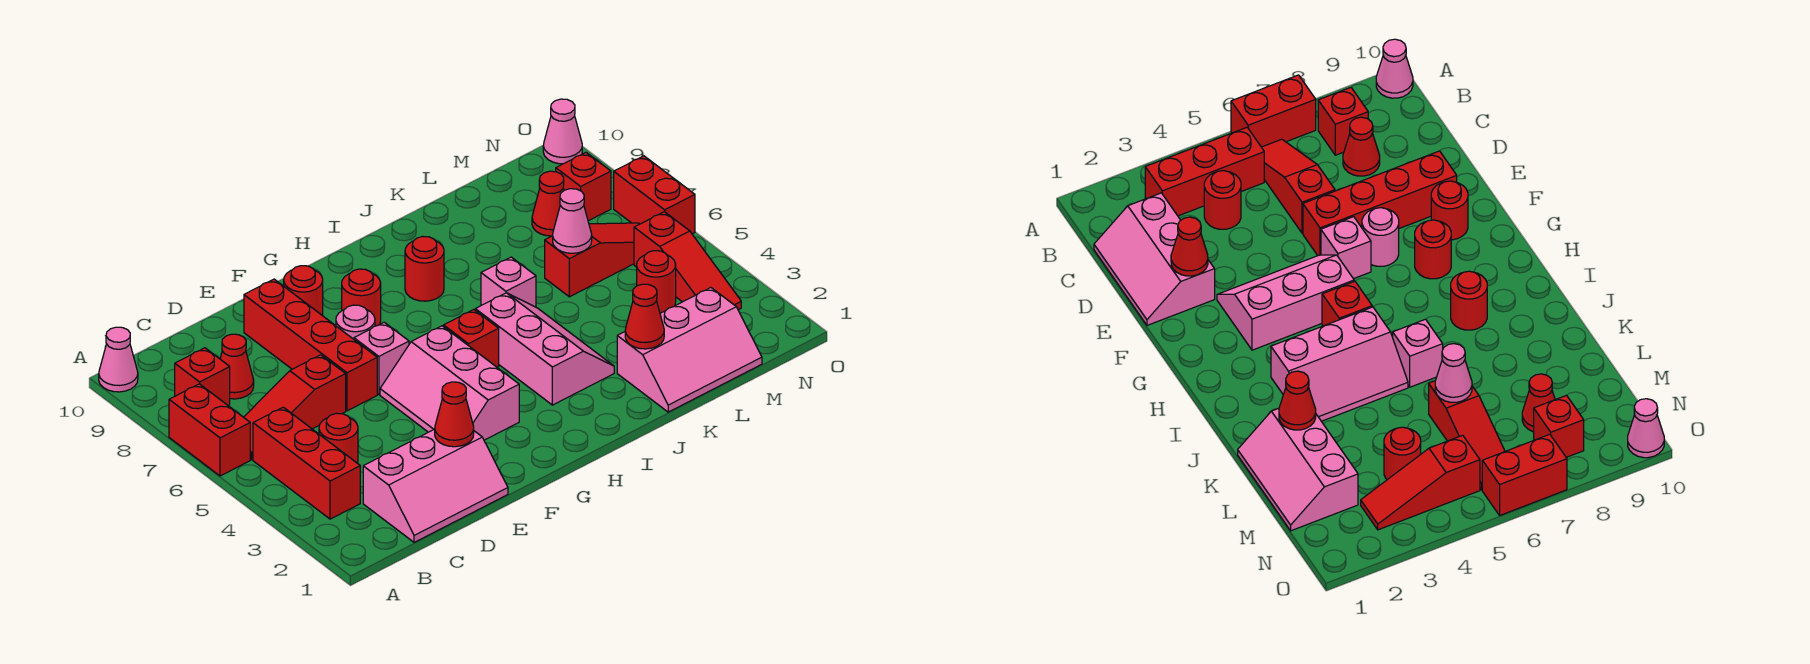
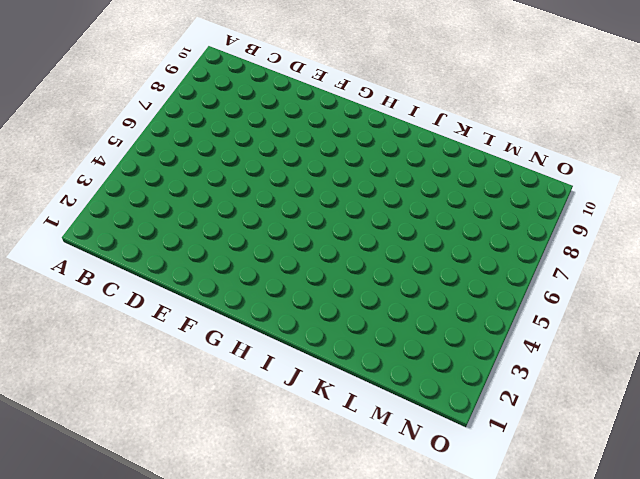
none -> red 1x2 brick [169,384,250,476]
none -> pink 1x1 cone [99,327,138,392]
none -> red 1x3 brick [253,407,360,519]

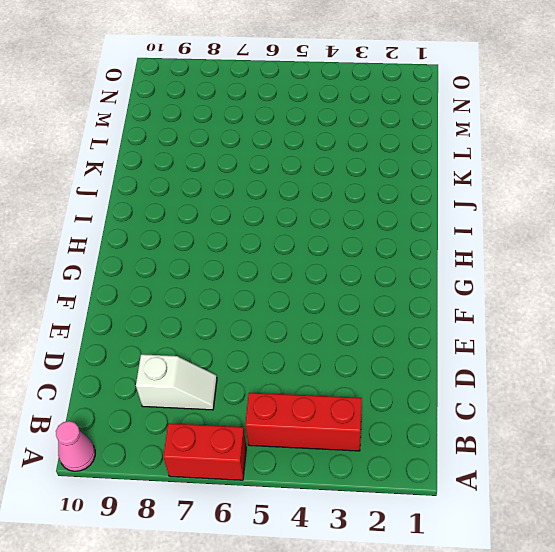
white 1x2 slope [136,354,217,410] -> red 1x1 cone [220,334,254,399]
none -> red 1x3 slope [244,355,346,460]
none -> red 1x1 brick [175,348,230,405]
none -> pink 2x3 slope [363,429,508,542]

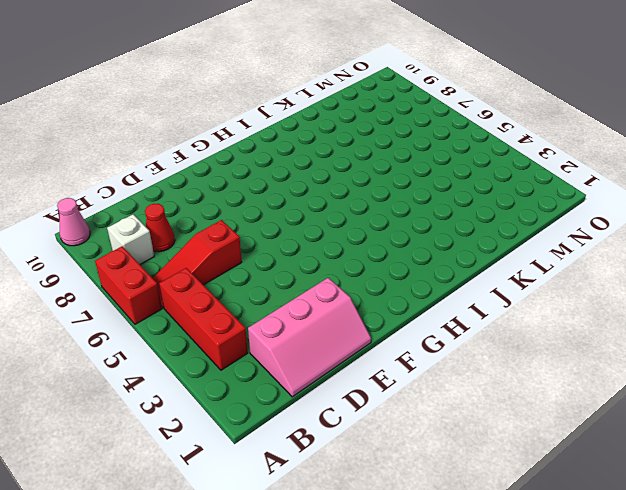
white 1x1 brick [107,214,154,264] -> red 1x1 brick [175,348,230,405]
none -> red 1x1 round brick [319,413,358,463]
none -> red 1x4 brick [244,279,377,411]
none -> pink 2x3 slope [380,326,519,440]

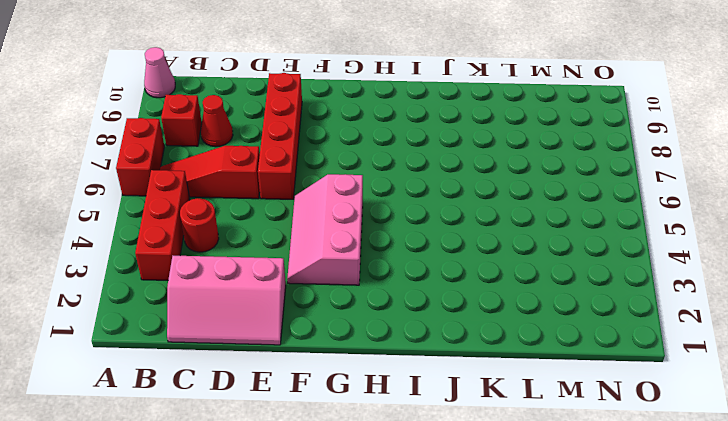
none -> pink 1x1 brick [354,322,409,394]
none -> pink 1x1 round brick [336,305,375,339]
none -> red 1x1 round brick [284,266,323,316]

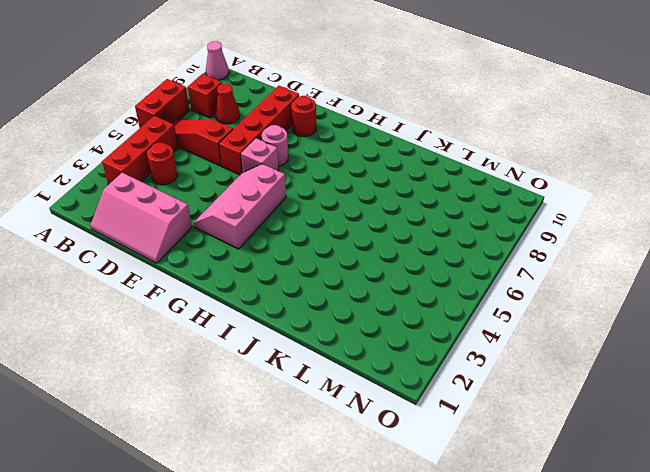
none -> red 1x1 round brick [342,269,381,326]
none -> red 1x1 brick [444,310,499,367]
none -> pink 2x3 slope [475,293,614,405]

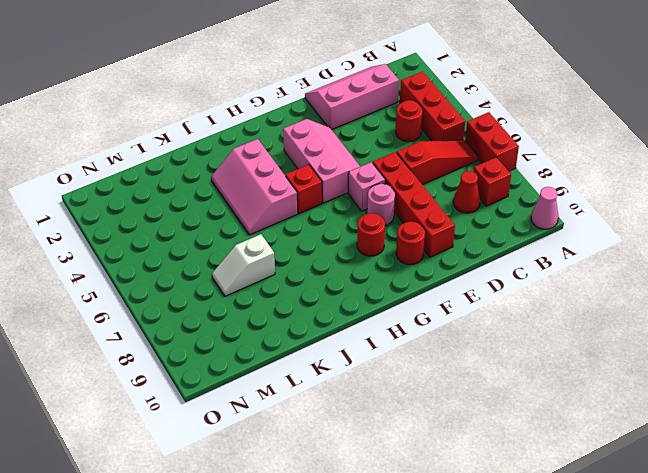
white 1x2 slope [212,234,275,296] -> none
none -> red 1x1 round brick [405,236,444,301]
none -> pink 1x1 brick [481,257,536,307]
none -> pink 2x3 slope [617,288,762,412]

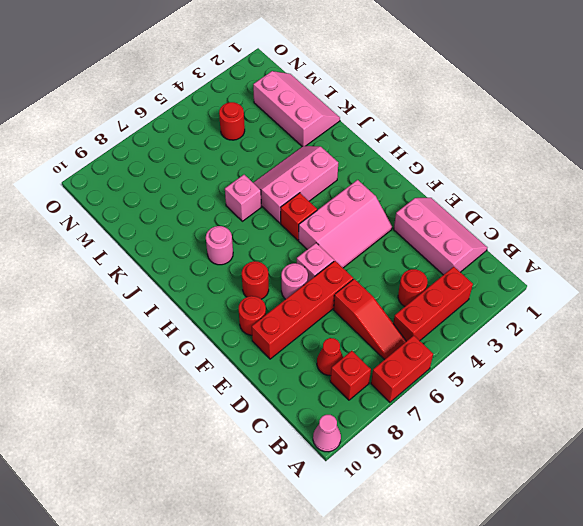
pink 1x1 round brick [206,226,233,265] -> red 1x1 round brick [405,236,444,301]
none -> red 1x3 slope [545,223,639,297]
none -> red 1x1 cone [532,171,564,236]
none -> red 1x3 slope [634,212,741,310]

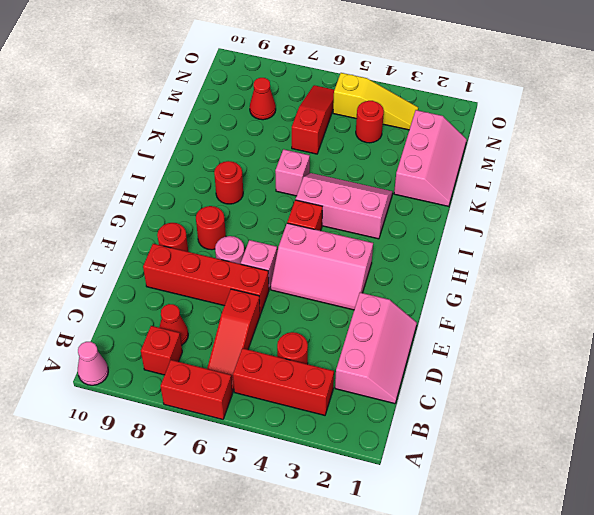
yellow 1x3 slope [333,73,418,130] -> red 1x3 slope [634,212,741,310]
none -> red 1x1 brick [556,153,611,221]
none -> red 1x2 brick [614,156,695,234]
none -> pink 1x1 cone [543,99,582,164]

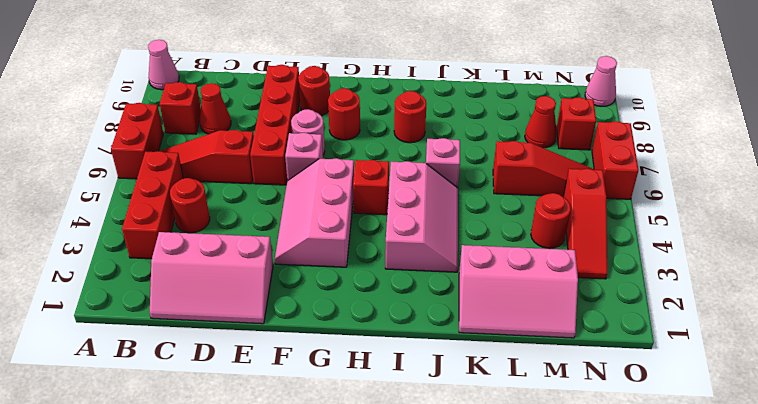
none -> red 1x1 cone [435,382,474,447]
none -> red 1x1 cone [625,284,664,349]
none -> pink 1x1 cone [553,189,592,253]

